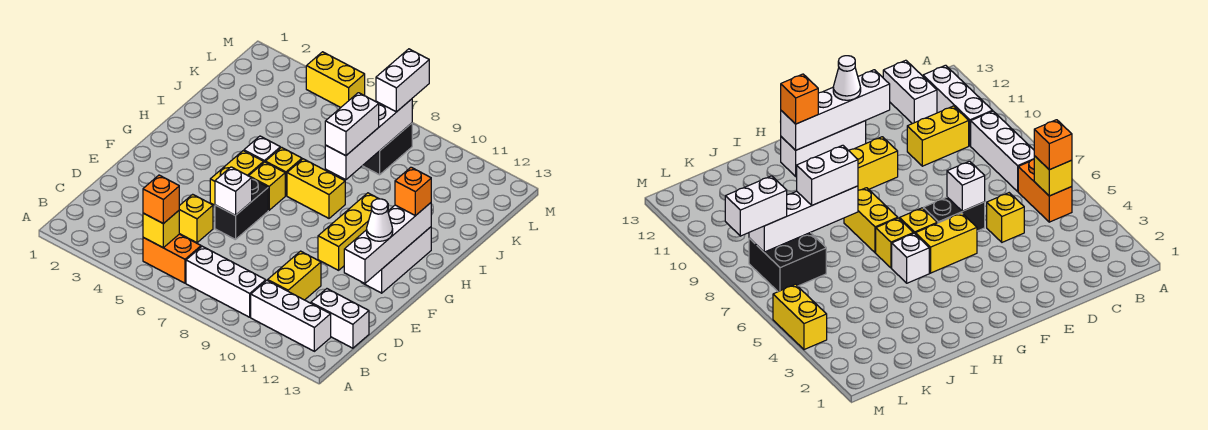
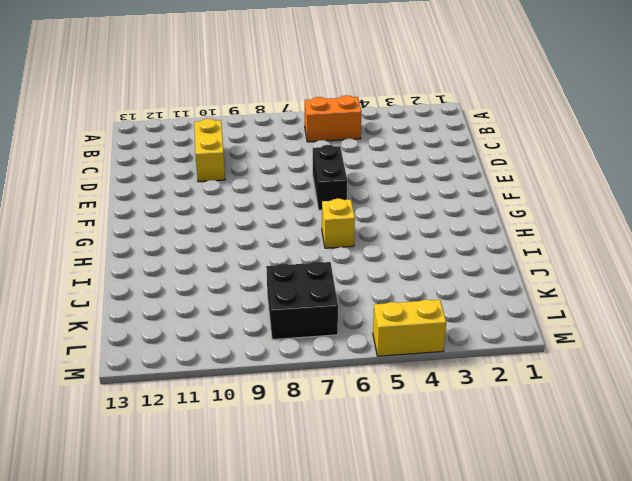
none -> white 1x3 brick [186,246,266,317]
none -> white 1x3 brick [251,280,331,351]
none -> white 1x2 brick [311,289,369,348]

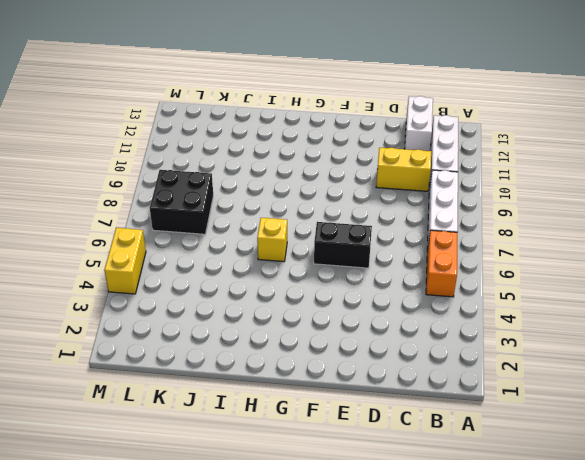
none -> yellow 1x1 brick [179,194,213,243]
none -> yellow 1x2 brick [210,151,264,205]
none -> yellow 1x3 brick [318,193,388,270]

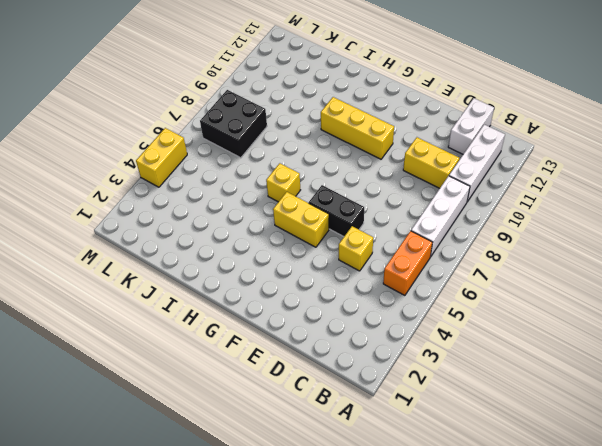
none -> white 1x3 brick [362,227,431,293]
none -> yellow 1x1 brick [249,162,285,210]
none -> white 1x1 brick [244,136,280,162]

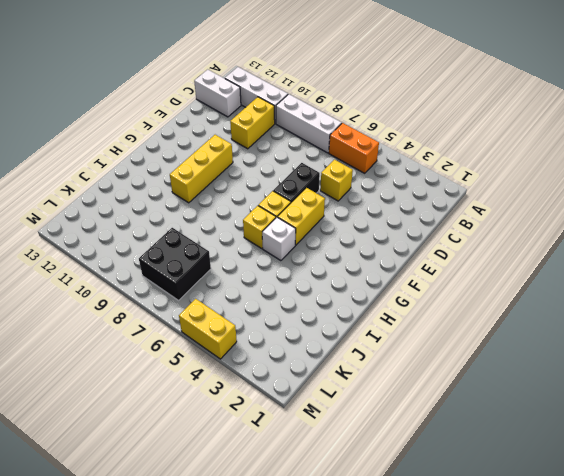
none -> white 1x3 brick [362,227,431,293]
none -> yellow 1x2 brick [287,159,345,218]
none -> yellow 1x1 brick [143,211,179,248]

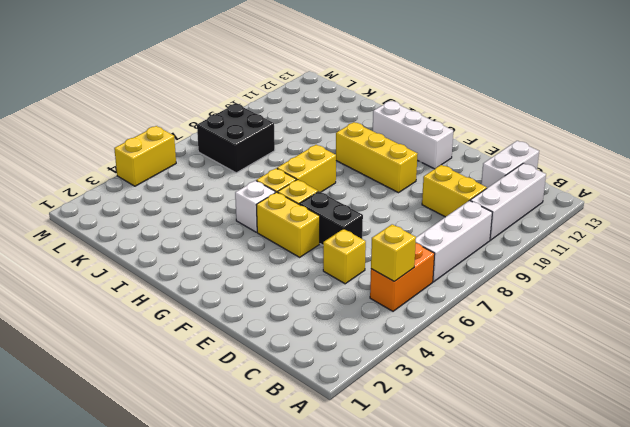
none -> white 1x1 brick [215,167,252,215]
none -> white 1x4 brick [344,203,431,283]
none -> white 1x4 brick [325,99,412,180]

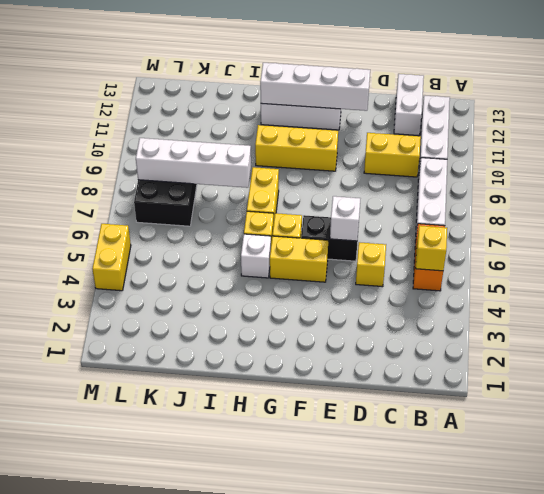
none -> orange 1x1 brick [143,175,179,224]
none -> white 1x1 cone [367,199,393,241]
none -> orange 1x1 brick [395,167,431,216]

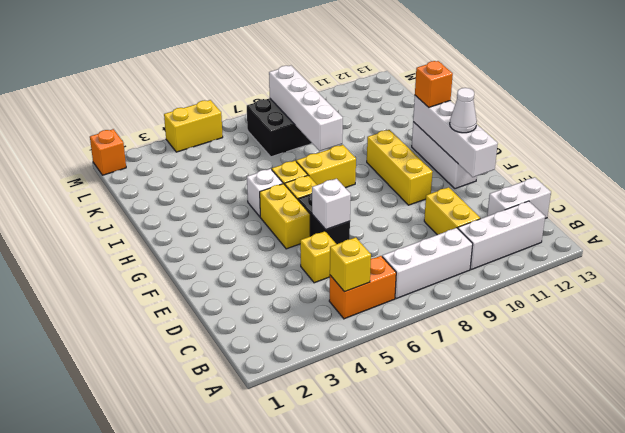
orange 1x1 brick [90,129,126,175] -> orange 1x1 brick moved to [143,175,179,224]
none -> white 1x2 brick [325,93,379,156]
none -> white 1x2 brick [376,49,429,112]

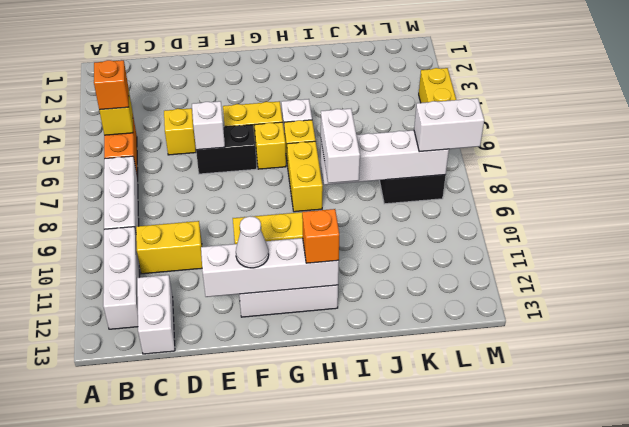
white 1x2 brick [321,109,360,183] -> white 1x2 brick turned to [325,93,379,156]

